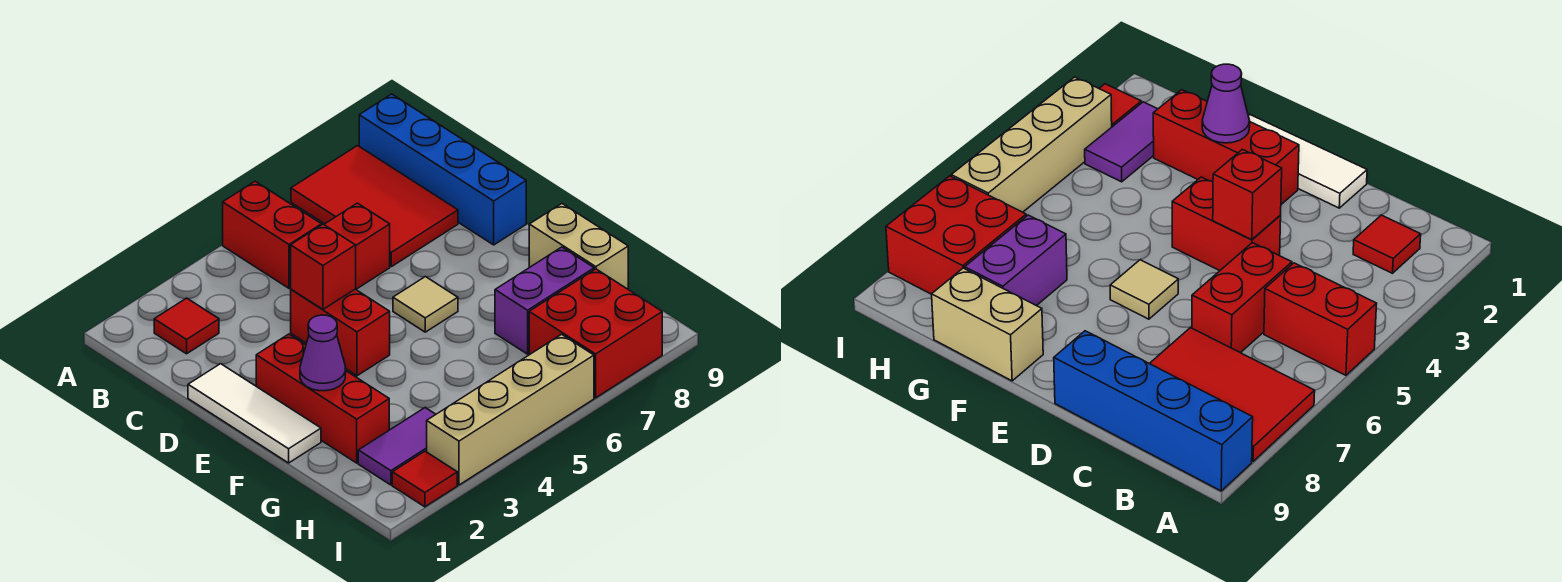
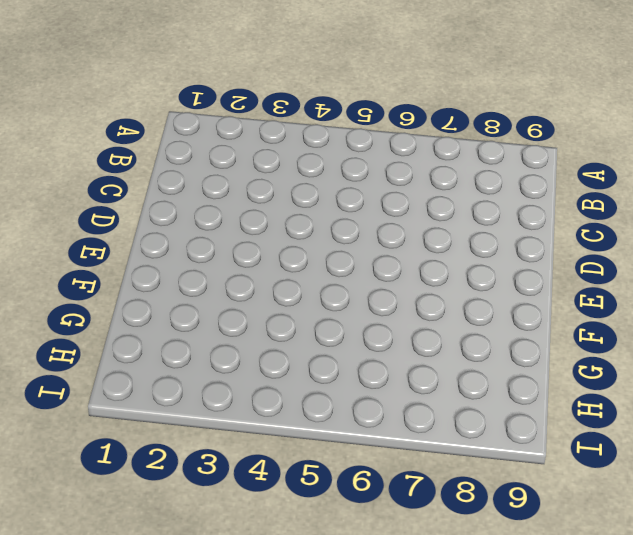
none -> red 1x2 brick [223,181,322,288]
none -> red 2x3 tile [291,146,458,267]
none -> blue 1x4 brick [359,94,526,245]

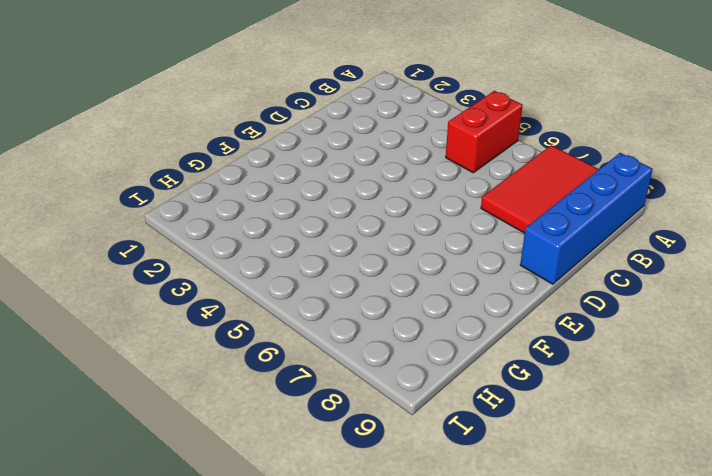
none -> red 1x1 tile [154,298,219,354]
none -> red 1x2 brick [324,203,390,289]
none -> white 1x3 tile [188,364,321,463]

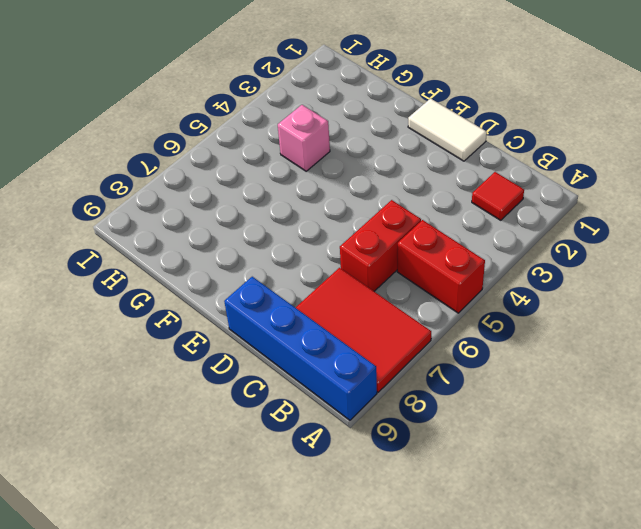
white 1x2 tile [408,99,487,161] -> white 1x3 tile [188,364,321,463]
pink 1x1 brick [278,105,330,171] -> none
none -> red 1x2 brick [291,289,390,376]
none -> red 1x3 brick [256,334,389,463]
none -> tan 1x1 tile [393,277,458,332]

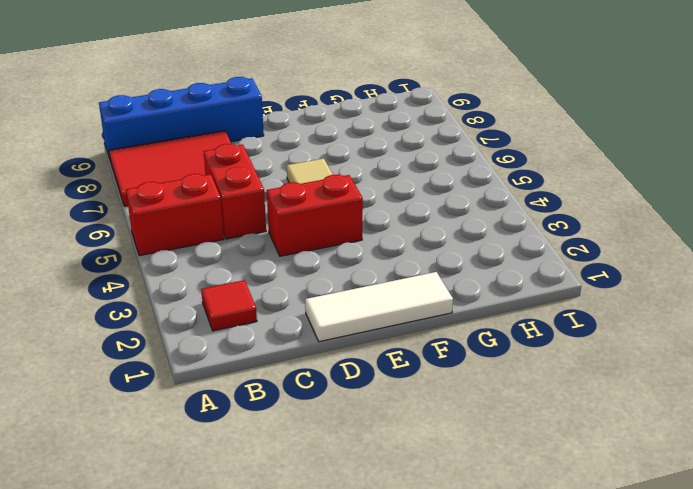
none -> red 1x3 brick [256,334,389,463]
none -> tan 1x2 brick [529,204,628,289]
none -> purple 1x2 brick [495,247,594,354]

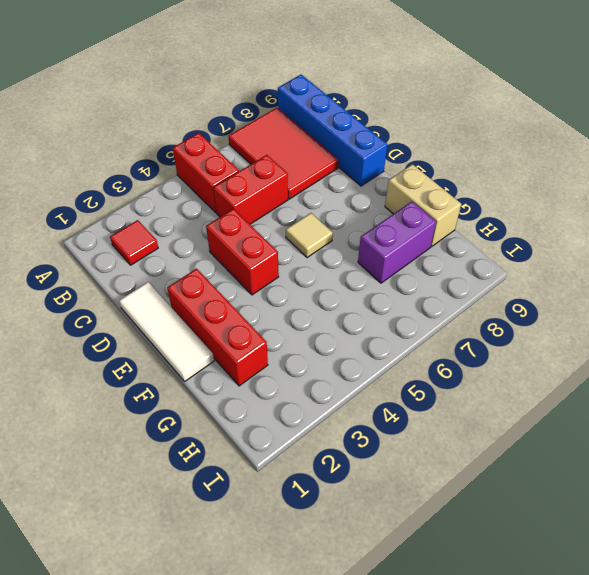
none -> purple 1x2 tile [358,408,436,485]
none -> red 2x2 brick [529,269,662,398]
none -> red 1x1 tile [392,451,457,507]

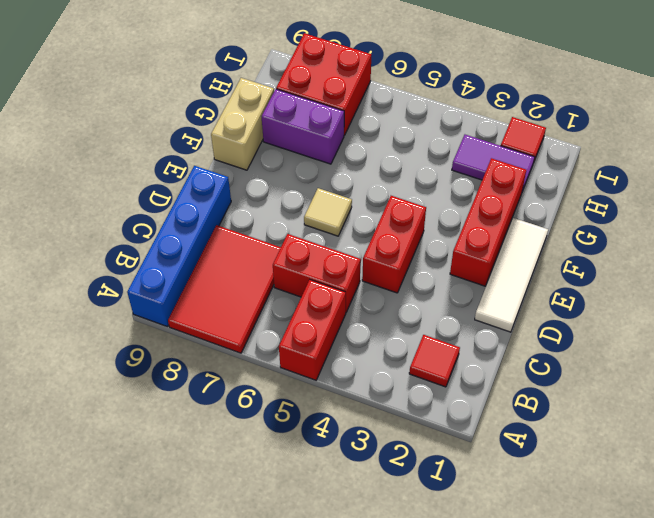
none -> tan 1x4 brick [427,334,594,485]
none -> red 1x1 brick [291,224,356,309]
none -> purple 1x1 cone [300,315,346,391]

